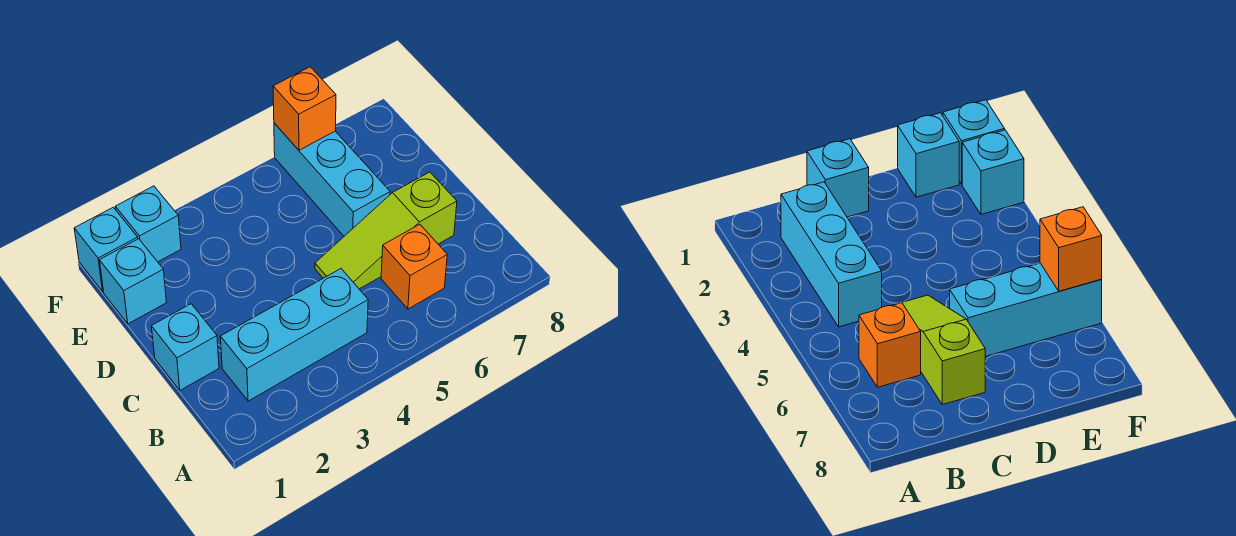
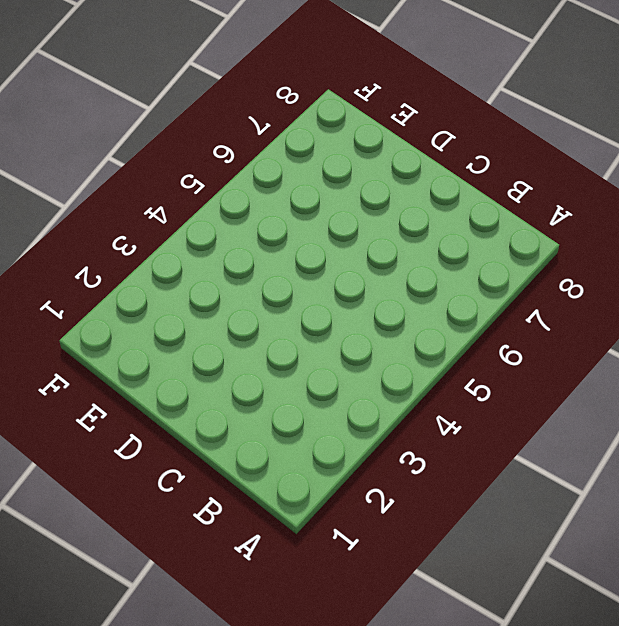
none -> cyan 1x3 brick [220,269,368,401]
none -> orange 1x1 brick [381,224,447,309]

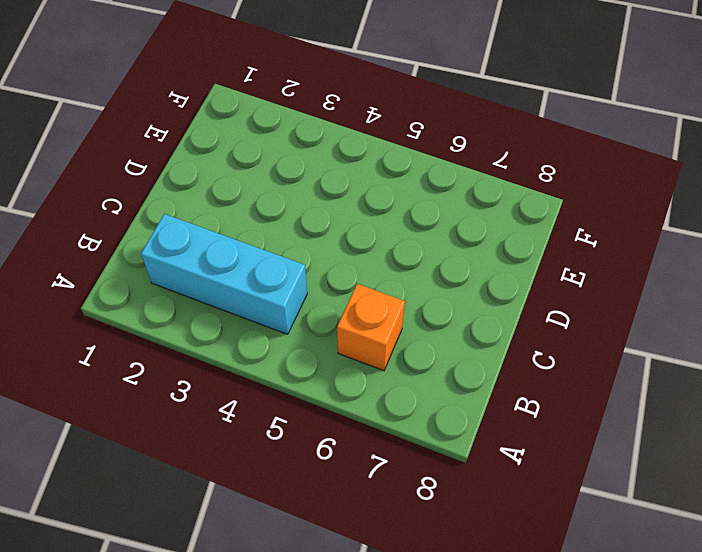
none -> cyan 1x1 brick [151,304,219,390]
none -> lime 1x3 slope [315,172,457,289]

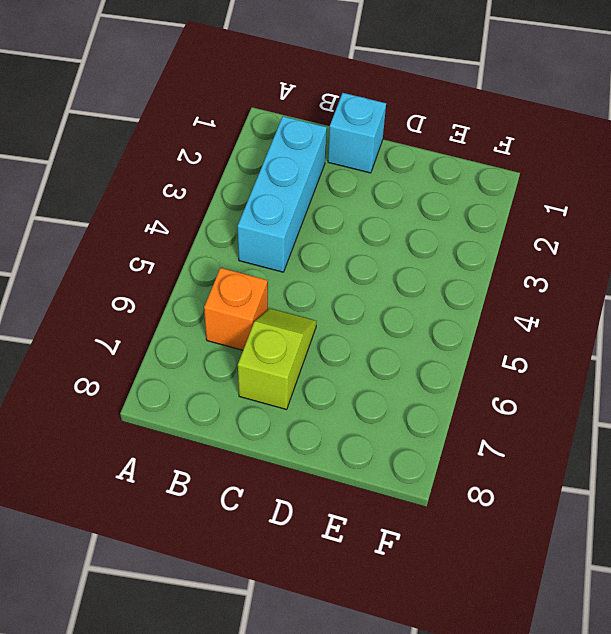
lime 1x2 slope [238,309,316,409] -> lime 1x3 slope [315,172,457,289]
none -> cyan 1x3 brick [274,123,390,236]
none -> cyan 1x1 brick [99,239,167,324]

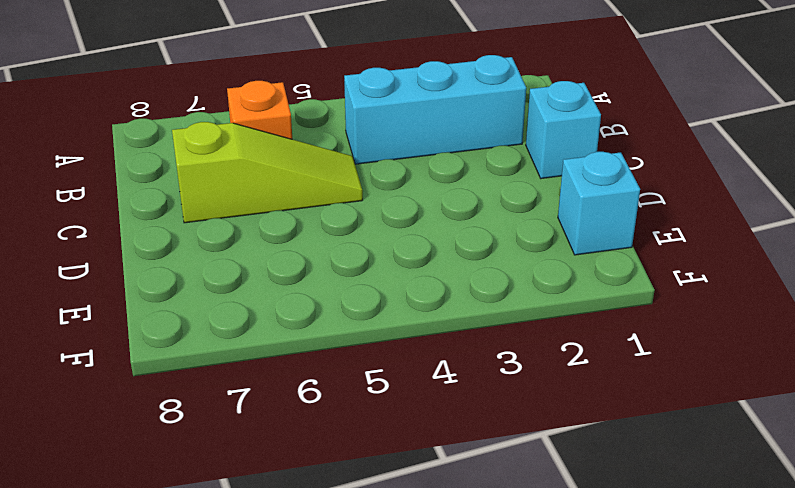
none -> cyan 1x3 brick [274,123,390,236]
none -> cyan 1x1 brick [74,207,138,291]

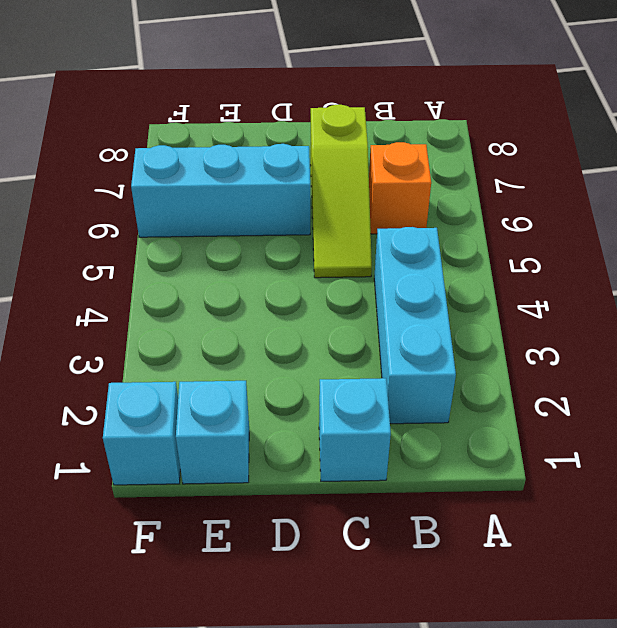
none -> cyan 1x1 brick [115,186,181,262]
none -> orange 1x1 brick [273,67,336,150]

